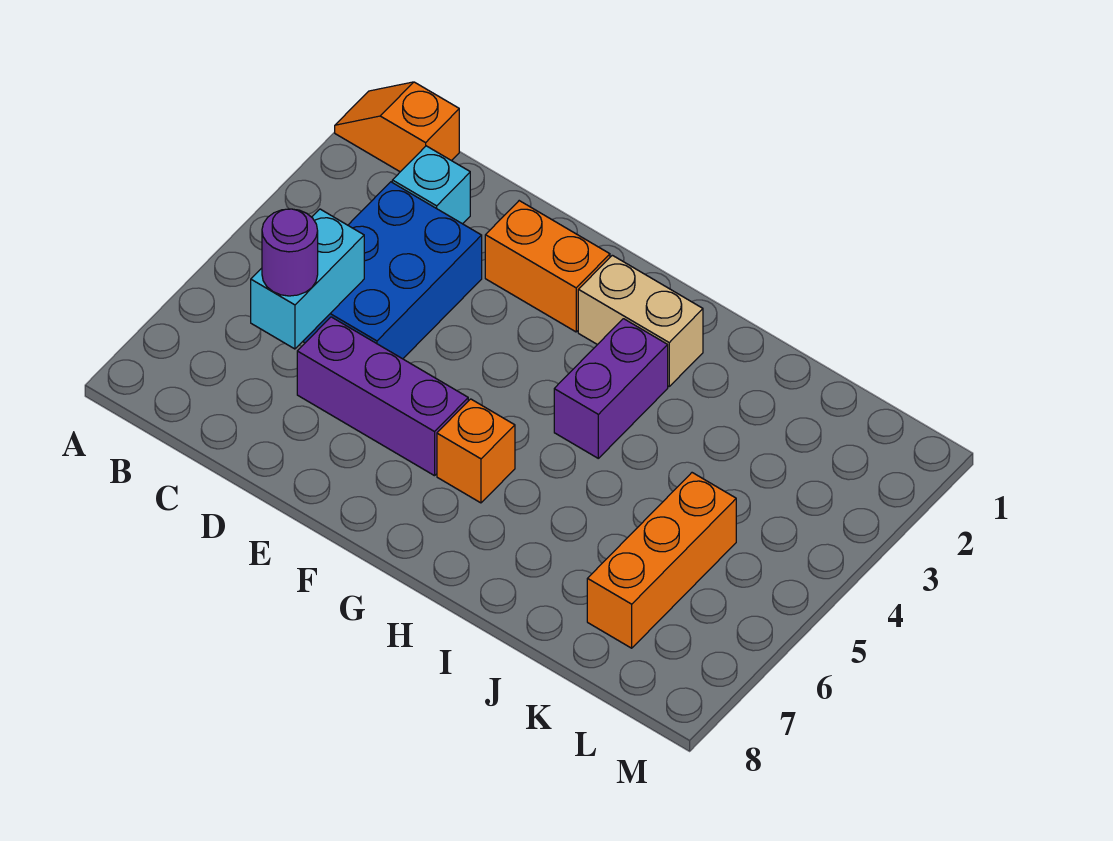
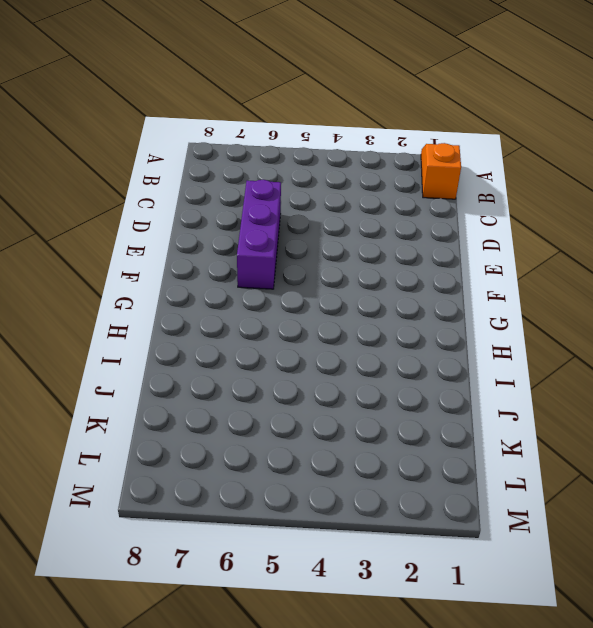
none -> cyan 1x1 brick [392,146,470,224]
none -> blue 2x3 brick [303,182,482,359]

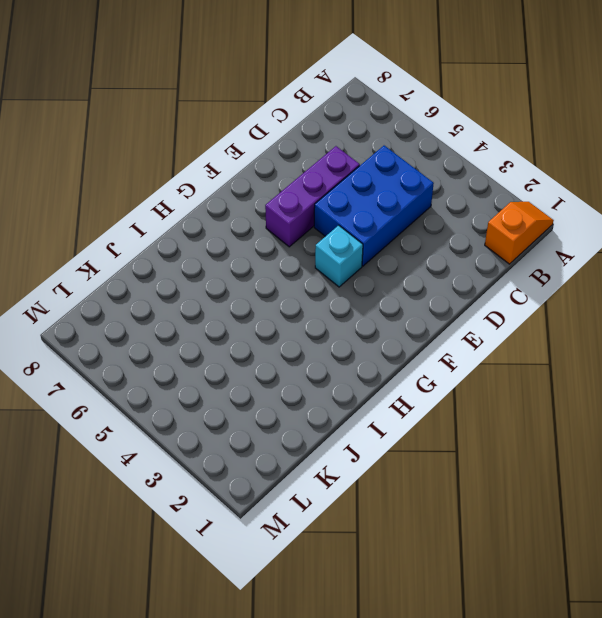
blue 2x3 brick [314,146,434,266] -> blue 2x3 brick turned to [303,182,482,359]
cyan 1x1 brick [315,225,363,287] -> cyan 1x1 brick moved to [392,146,470,224]
none -> orange 1x2 brick [485,201,610,332]
none -> tan 1x2 brick [578,255,703,386]

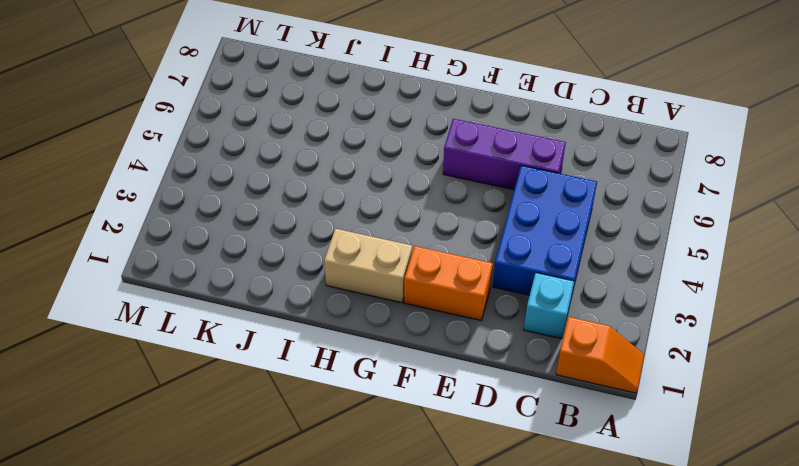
none -> orange 1x1 brick [437,399,515,503]
none -> purple 1x2 brick [554,319,668,458]

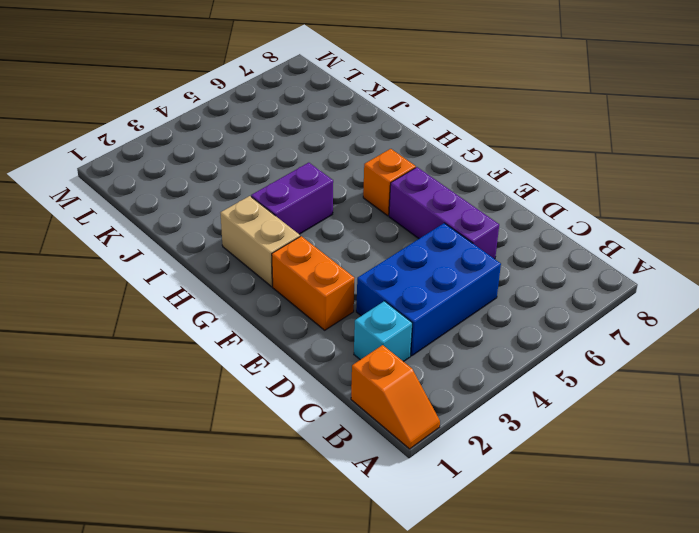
none -> orange 1x3 brick [587,473,736,648]
none -> cyan 1x2 brick [251,209,364,349]

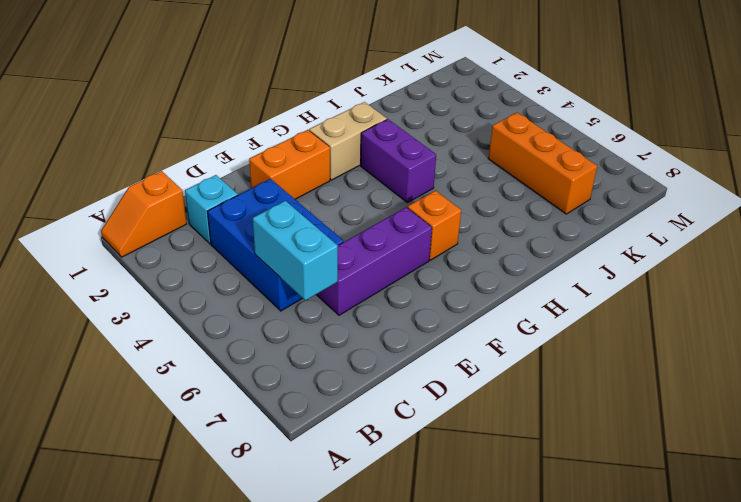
none -> purple 1x1 round brick [262,209,318,296]

